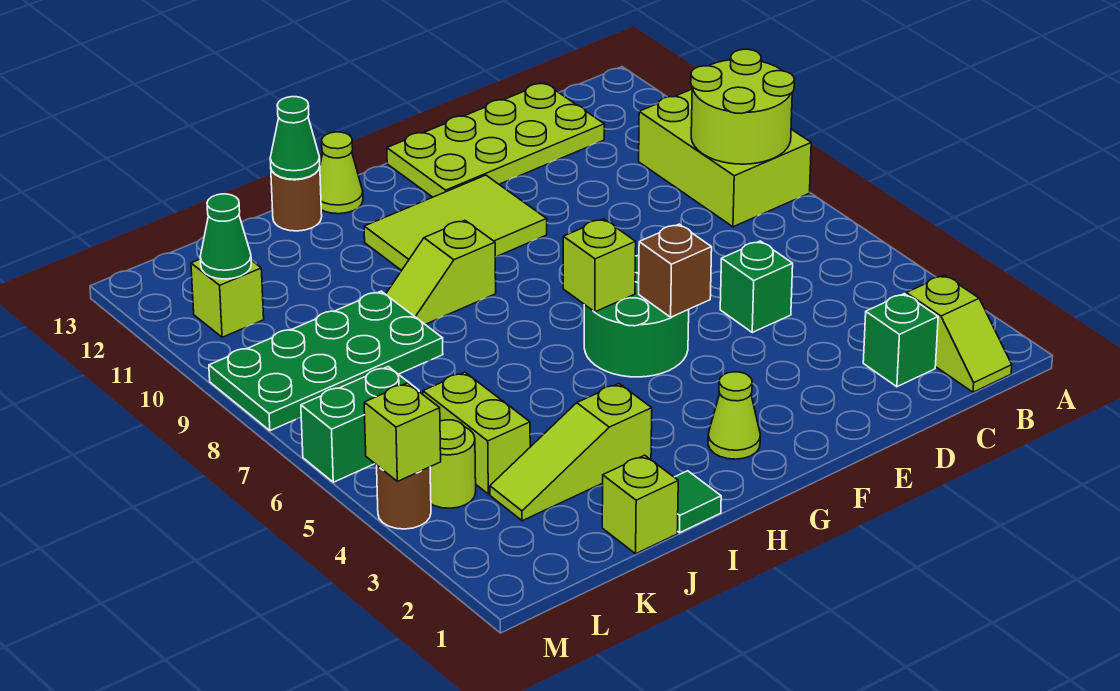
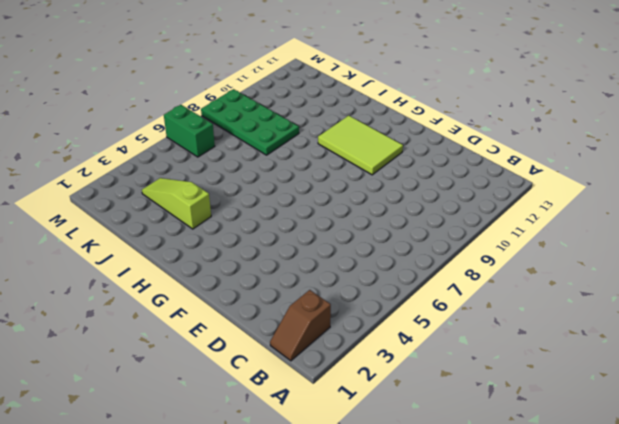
brown 1x2 slope [270,290,331,361] -> lime 1x2 slope [906,275,1012,392]
none -> lime 2x3 brick [639,89,811,227]
none -> green 1x1 brick [863,294,938,387]
none -> lime 2x4 plate [387,83,604,197]

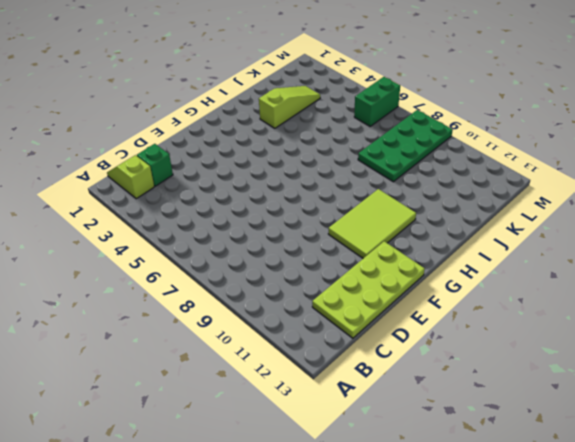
none -> lime 2x3 brick [639,89,811,227]
none -> green 1x1 brick [720,241,793,332]
none -> green 2x2 round brick [584,256,689,377]

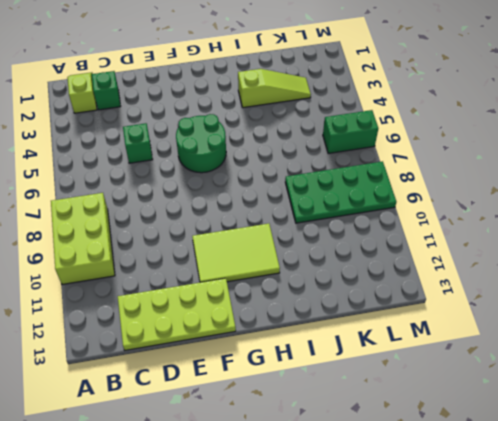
none -> lime 1x1 cone [708,372,760,459]
none -> lime 1x2 slope [386,220,496,325]
none -> lime 1x1 cone [320,132,363,214]

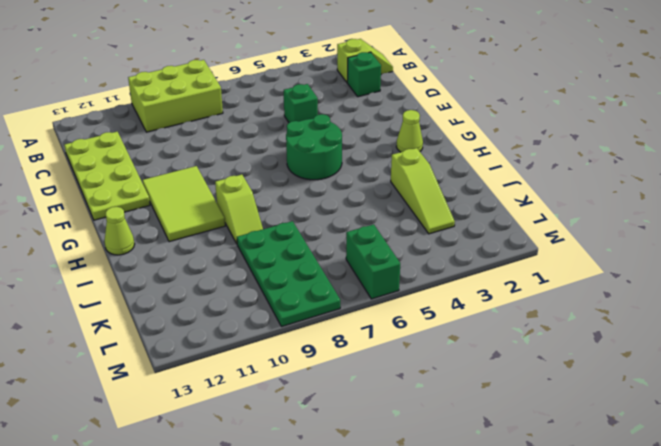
none -> green 1x1 tile [674,471,721,533]
none -> brown 1x1 round brick [271,167,322,231]
none -> lime 1x1 brick [602,455,678,554]

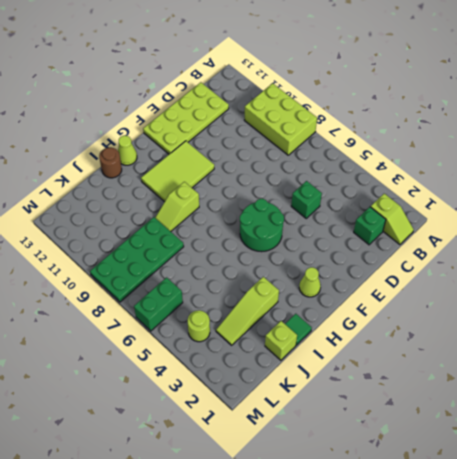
none -> lime 1x2 brick [423,372,530,494]
none -> lime 1x1 brick [191,259,264,337]
none -> brown 1x1 round brick [377,466,431,529]

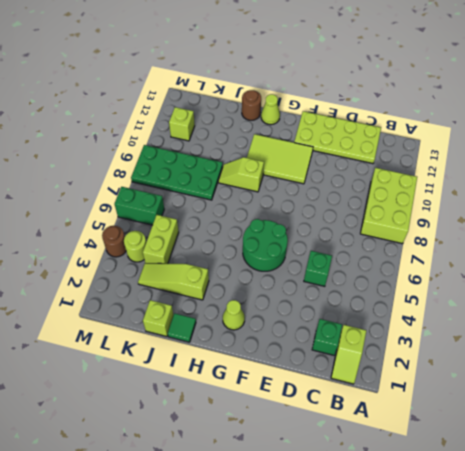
none -> lime 2x2 round brick [691,49,794,164]
none -> brown 1x1 brick [639,224,712,317]
none -> lime 1x1 brick [563,219,636,312]

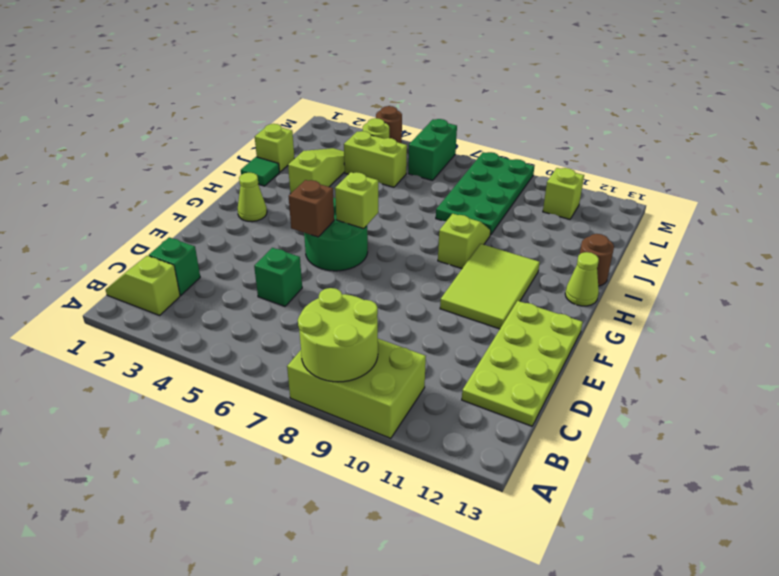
none -> green 1x1 cone [270,97,320,179]
none -> green 1x1 cone [200,194,251,279]
none -> lime 1x1 brick [364,383,441,481]

